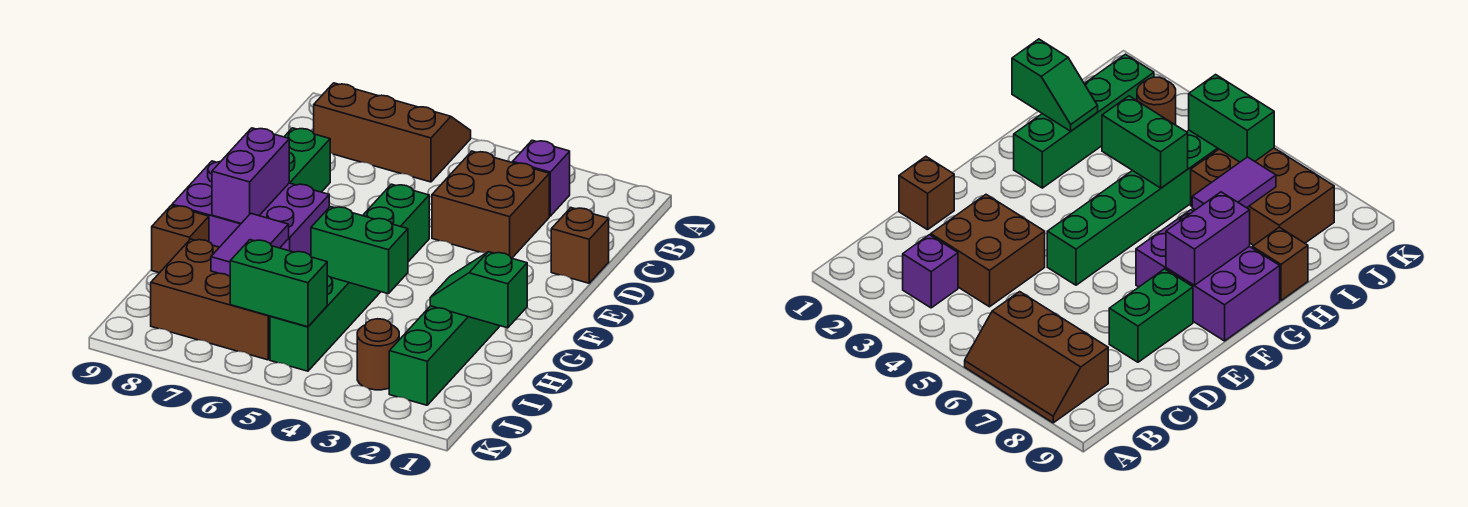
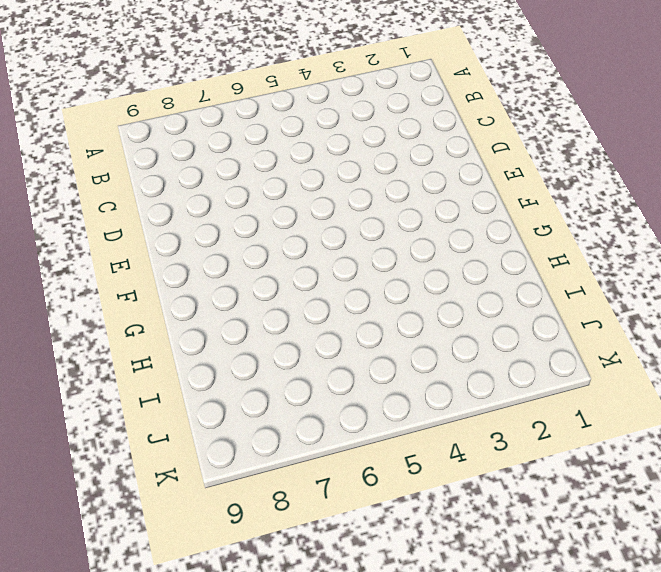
none -> brown 2x3 slope [314,83,471,182]
none -> purple 1x1 brick [513,140,570,216]
none -> brown 2x2 brick [432,151,549,258]

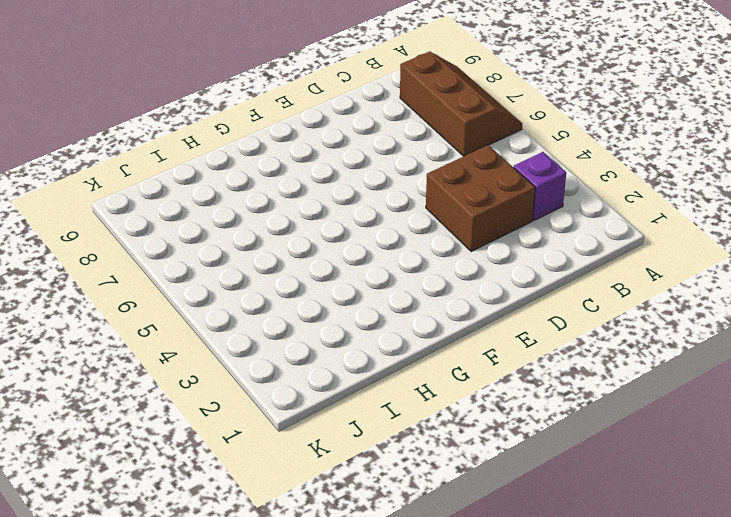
none -> brown 1x1 brick [551,208,609,283]
none -> green 1x2 brick [284,128,330,192]
none -> green 1x6 brick [270,184,429,371]

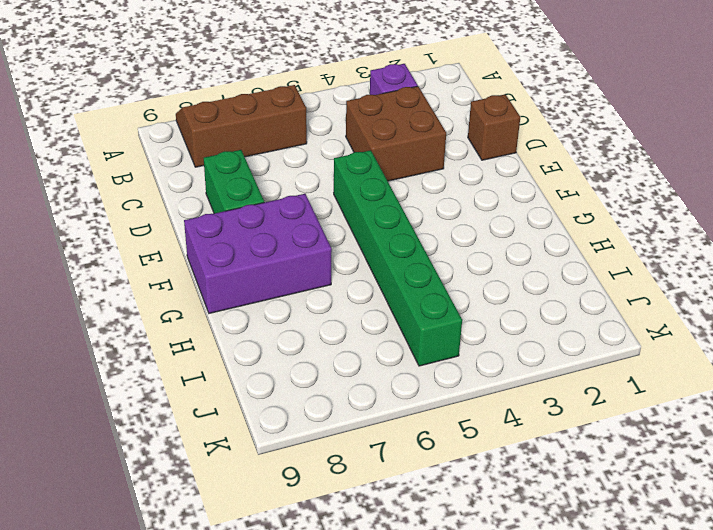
none -> green 1x4 brick [389,263,500,405]
none -> brown 1x1 brick [152,206,209,273]
none -> brown 2x3 brick [151,239,270,360]

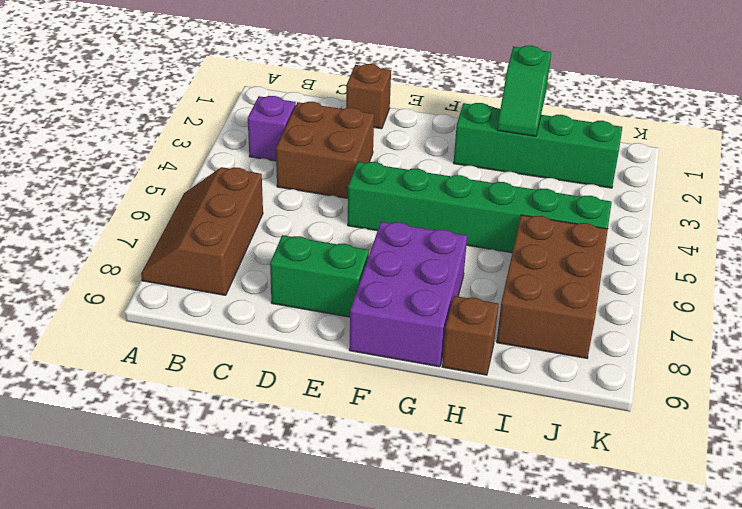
none -> brown 1x1 round brick [357,319,399,390]
none -> purple 1x2 brick [212,128,289,223]
none -> green 1x2 brick [311,207,408,294]

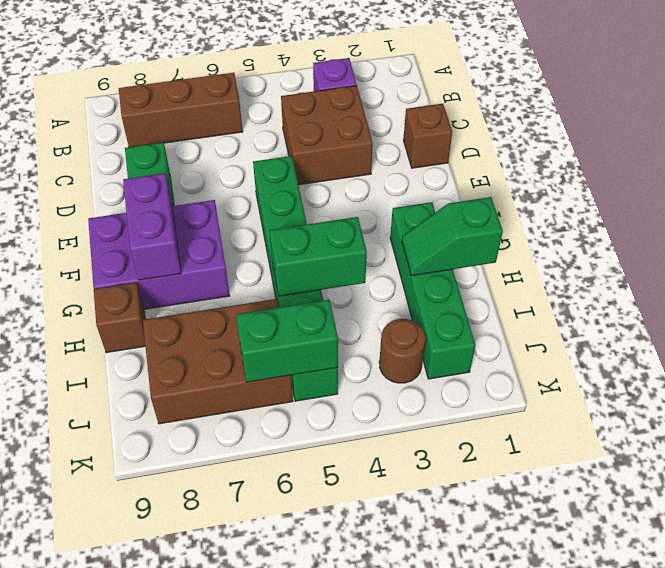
none -> purple 1x2 tile [211,214,289,276]

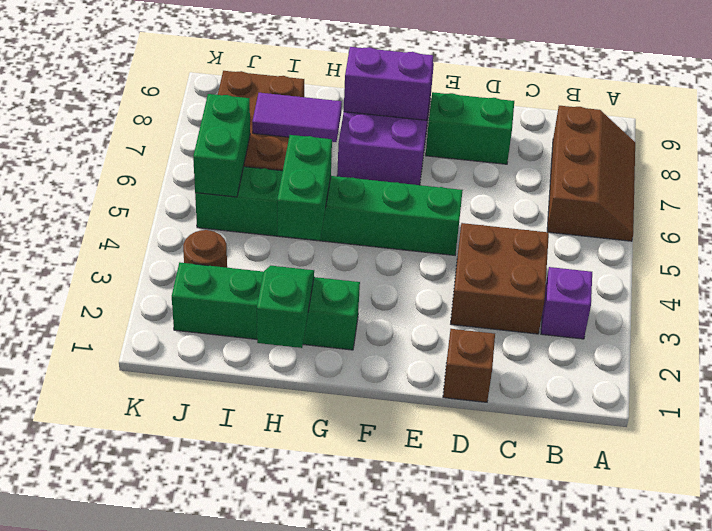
none -> brown 1x1 brick [152,206,209,273]

